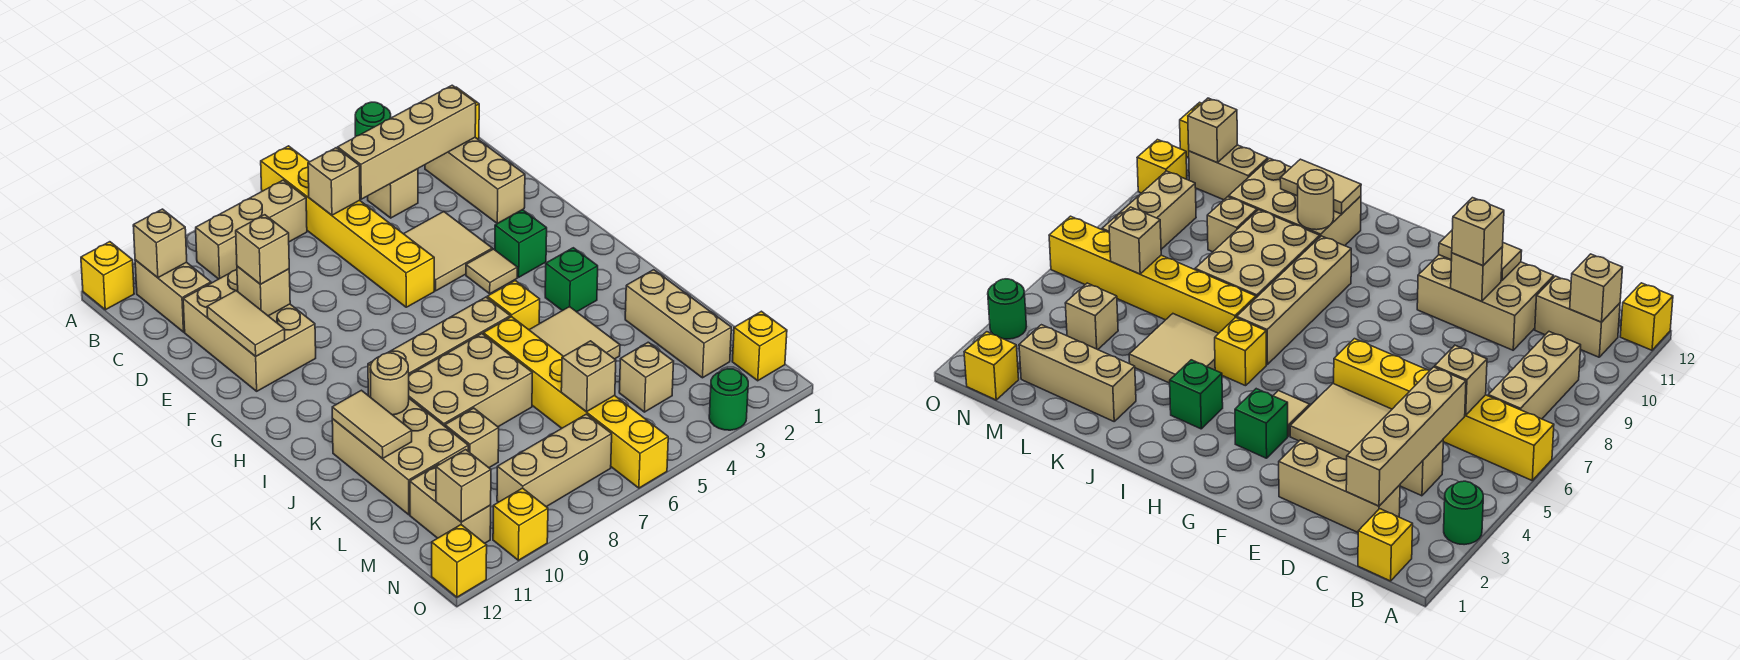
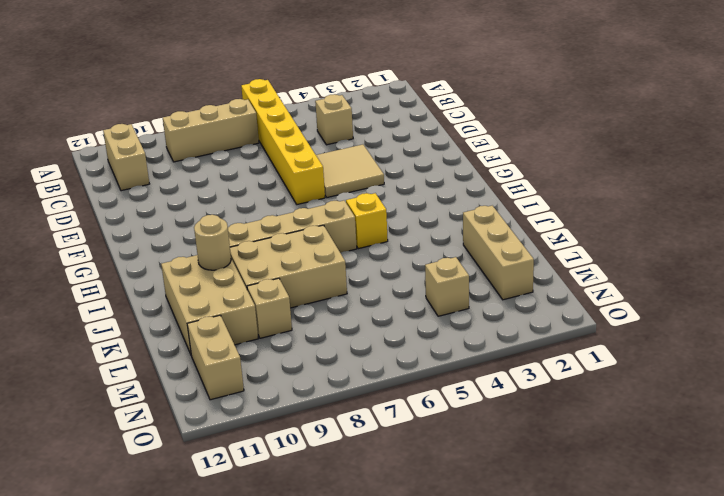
none -> green 1x1 round brick [355,102,391,137]
none -> yellow 1x1 brick [81,242,134,310]
none -> yellow 1x1 brick [1358,509,1413,581]
none -> tan 1x3 brick [425,138,525,224]

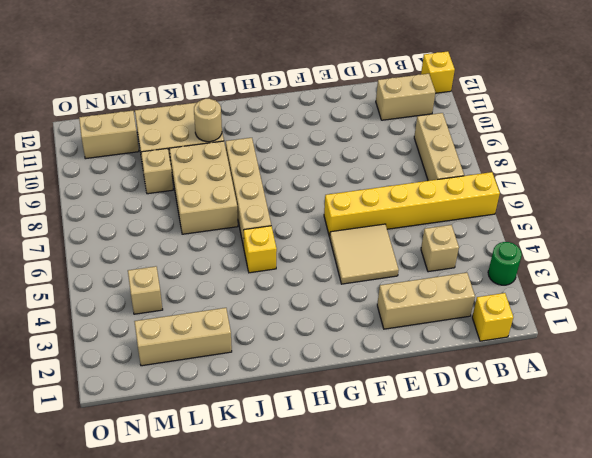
none -> tan 2x3 brick [183,269,316,391]
none -> green 1x1 brick [495,210,547,277]
none -> tan 1x1 tile [466,249,517,294]
none -> green 1x1 brick [545,248,598,312]

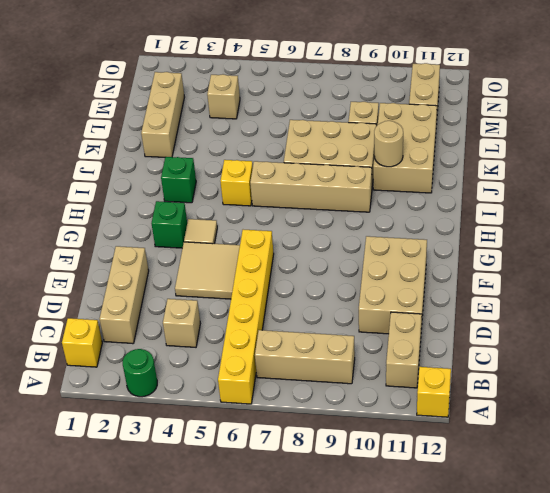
none -> tan 2x2 tile [530,307,620,359]
none -> yellow 1x6 brick [483,317,668,488]
none -> yellow 1x1 brick [732,311,787,381]
none -> tan 1x3 brick [497,414,612,507]

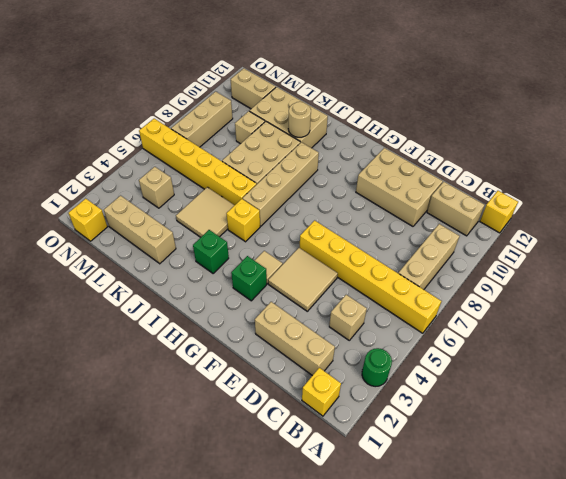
none -> green 1x1 round brick [709,369,748,430]
none -> yellow 1x1 brick [493,488,548,560]
none -> yellow 1x1 brick [432,525,487,597]
none -> tan 1x1 brick [133,209,187,278]

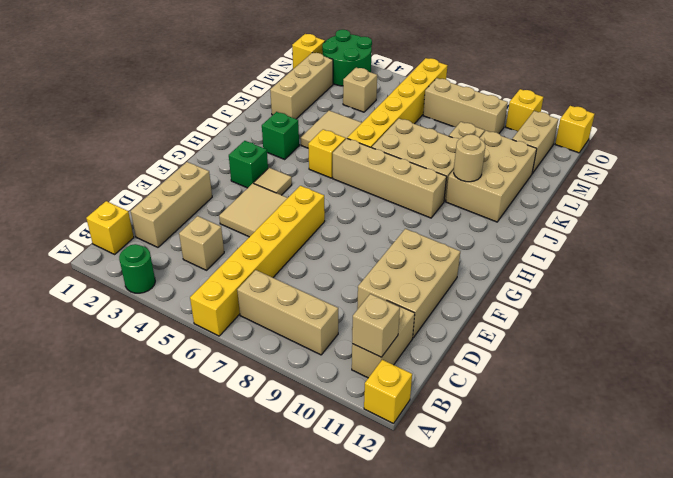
green 2x2 round brick [322,30,372,86] -> green 1x1 round brick [709,369,748,430]
none -> tan 1x4 brick [338,85,476,199]
none -> tan 1x1 brick [308,148,360,215]
none -> tan 1x1 brick [237,266,290,316]
none -> tan 1x2 tile [207,291,285,356]

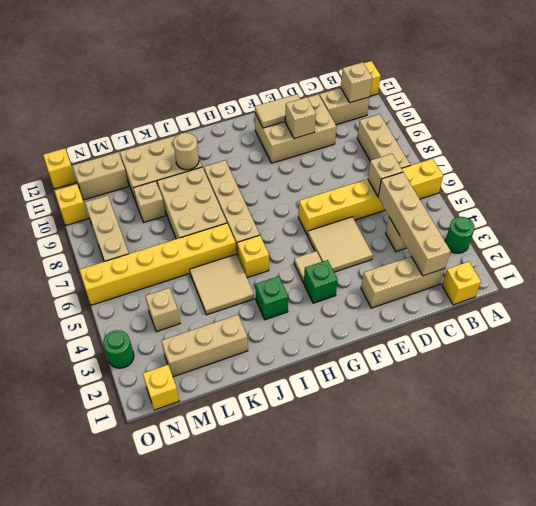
none -> tan 1x2 tile [332,390,412,459]
none -> tan 1x1 brick [561,341,616,412]
none -> tan 1x1 brick [436,450,491,522]
none -> tan 1x1 brick [236,215,289,284]

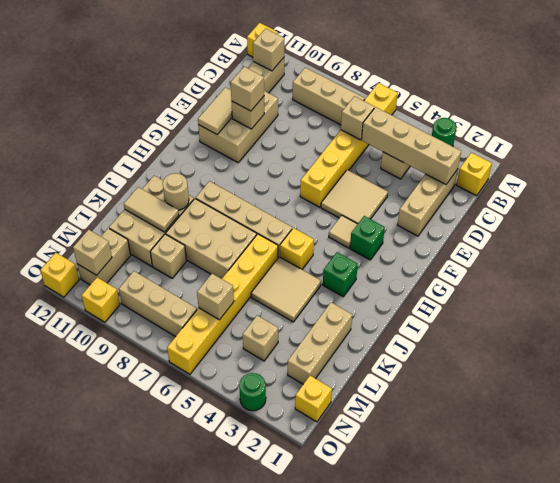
tan 1x2 tile [124,187,179,232] -> tan 1x2 tile turned to [332,390,412,459]

